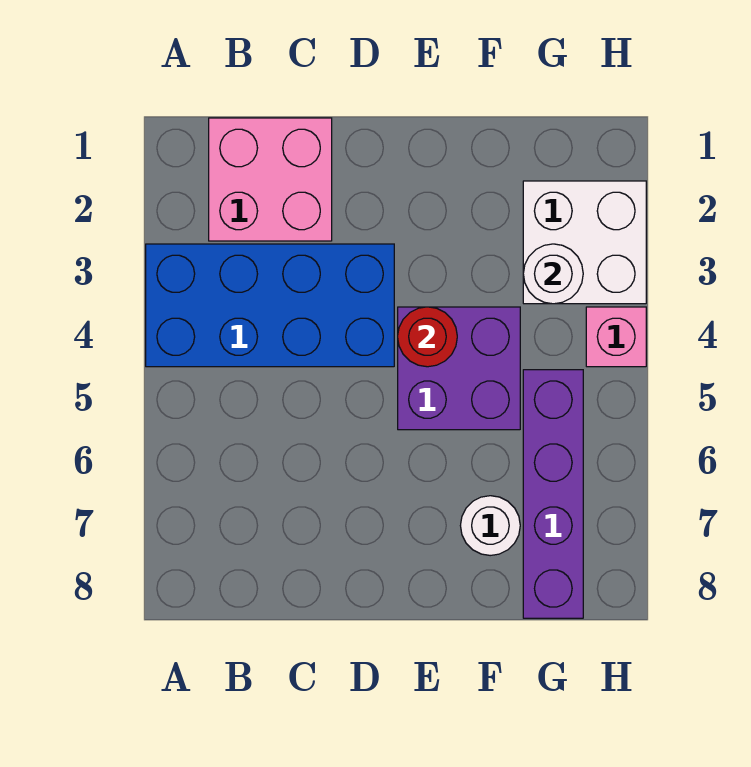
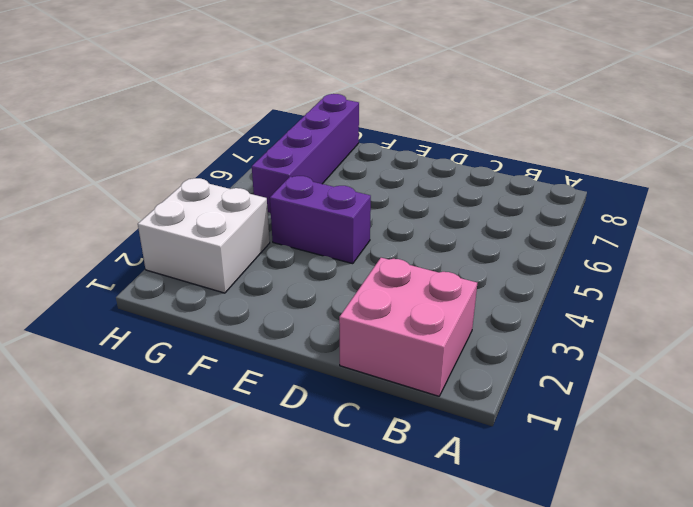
purple 1x2 brick [270,176,371,264] -> purple 2x2 brick [398,307,520,430]
none -> blue 2x4 brick [146,244,394,367]
none -> white 1x1 round brick [460,496,520,556]

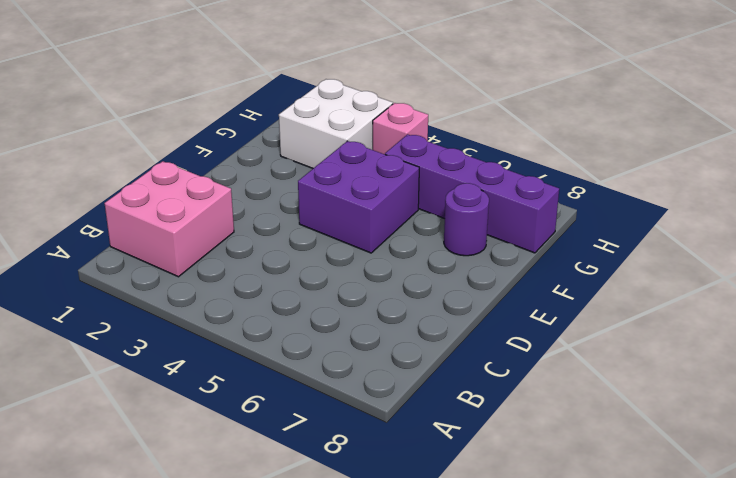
purple 1x1 round brick [444,183,489,256] -> white 1x1 round brick [460,496,520,556]
none -> blue 2x4 brick [146,244,394,367]
none -> red 1x1 round brick [398,307,457,367]

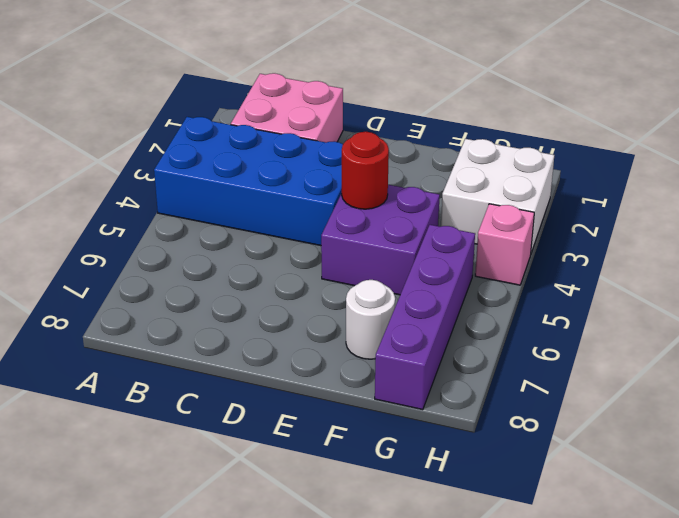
none -> white 1x1 round brick [523,244,583,304]

